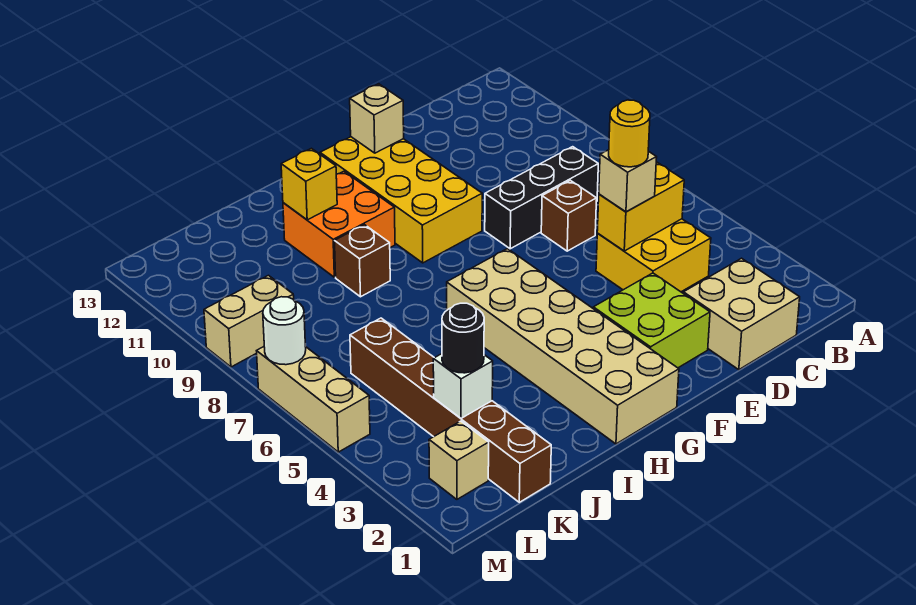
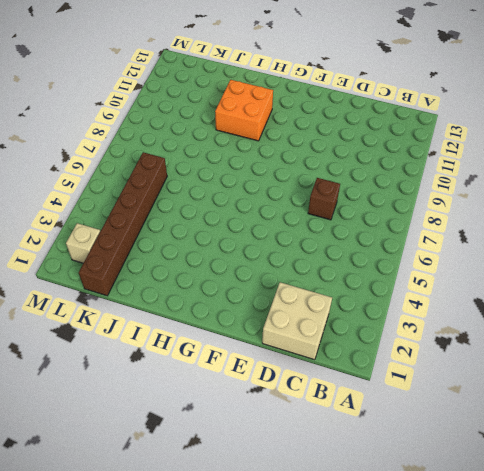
none -> yellow 2x2 brick [596,219,711,292]
none -> black 1x3 brick [485,147,598,249]
none -> lime 2x2 brick [593,273,710,368]

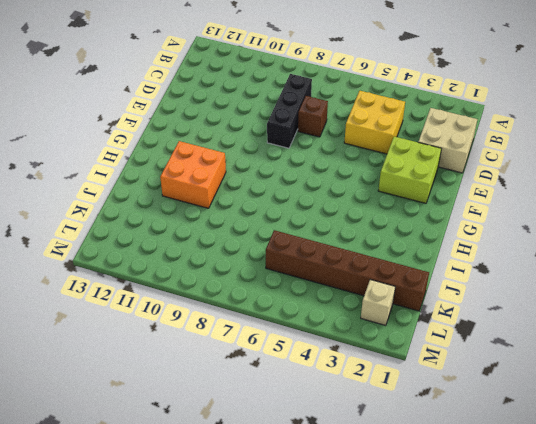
none -> yellow 2x4 brick [320,137,482,263]
none -> tan 2x6 brick [447,249,679,444]
none -> brown 1x1 brick [335,225,390,297]

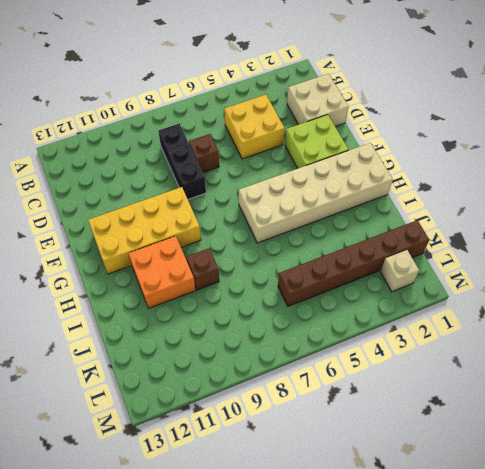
none -> tan 1x2 brick [204,275,294,367]
none -> tan 1x3 brick [257,346,370,452]
none -> yellow 1x2 brick [597,162,684,251]

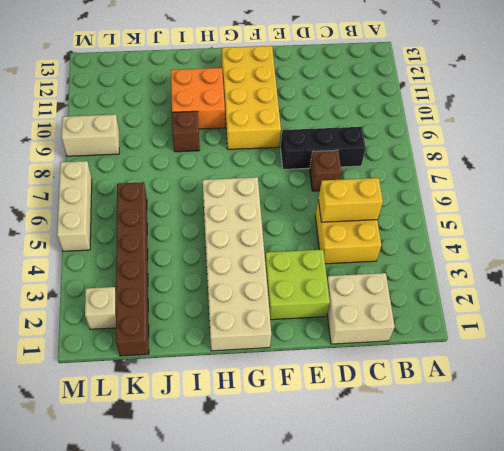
none -> tan 1x1 brick [350,84,404,153]
none -> yellow 1x1 brick [281,148,337,220]
none -> white 1x1 brick [433,354,493,418]

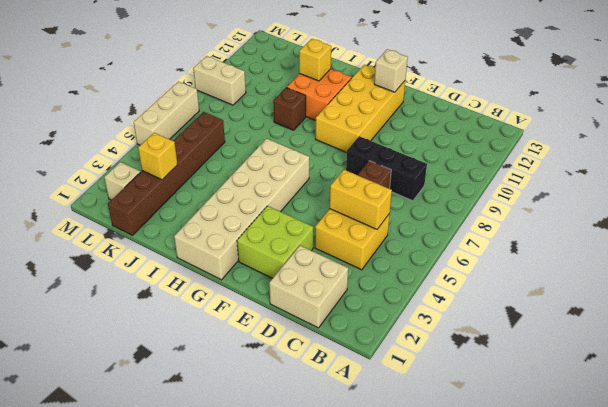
yellow 1x1 brick [138,133,178,180] -> white 1x1 brick [433,354,493,418]
none -> white 1x1 round brick [263,297,306,365]
none -> tan 1x1 brick [599,150,657,212]
none -> black 1x1 round brick [442,303,484,373]

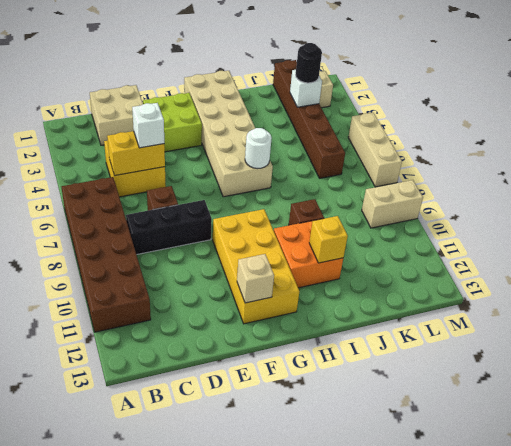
brown 2x6 brick [62,177,151,332] -> none
white 1x1 brick [132,103,164,148] -> tan 1x1 brick [599,150,657,212]
white 1x1 round brick [245,128,272,169] -> white 1x1 round brick moved to [263,297,306,365]
none -> yellow 1x1 round brick [609,100,650,167]

